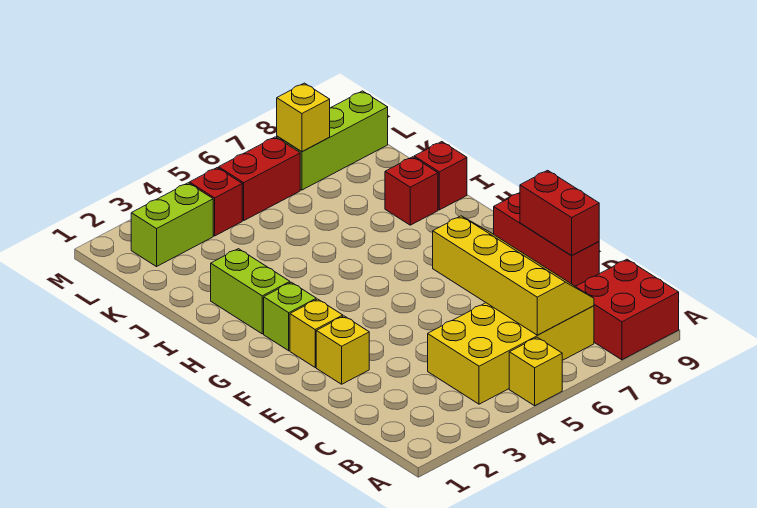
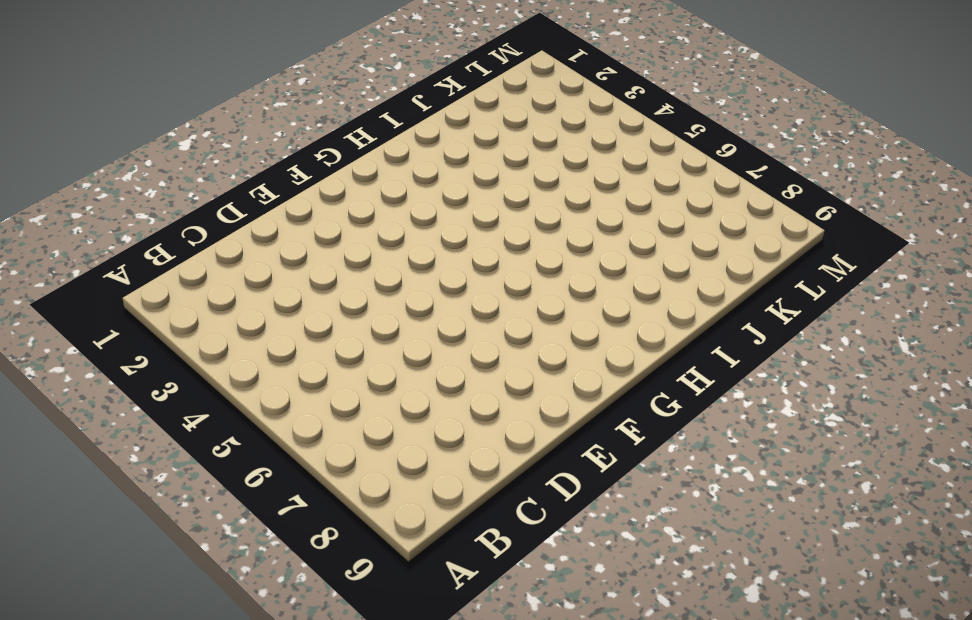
none -> yellow 1x1 brick [509,337,562,406]
none -> red 2x2 brick [576,259,679,360]
none -> yellow 2x4 brick [428,303,594,404]

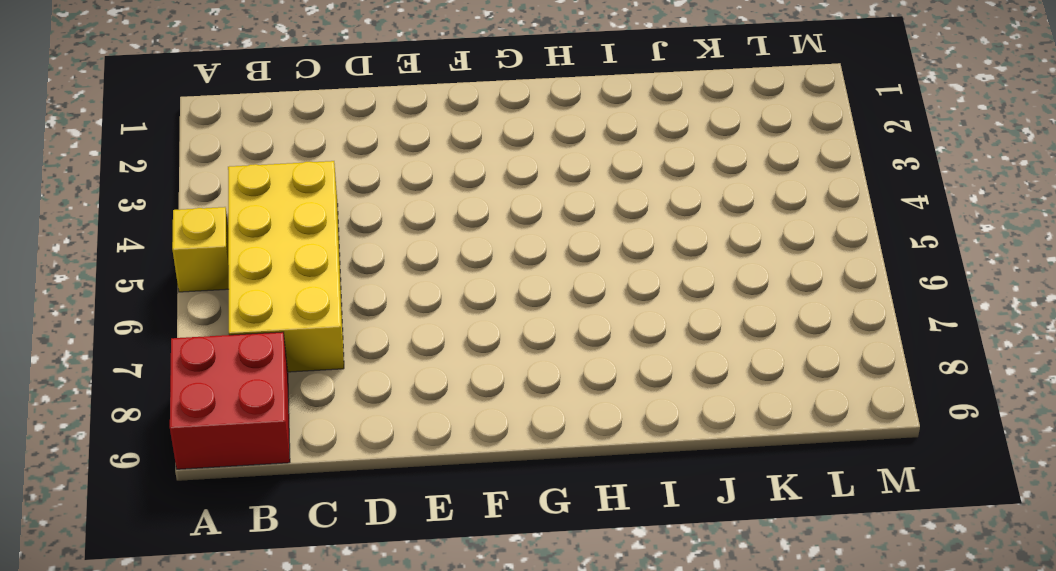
none -> red 1x3 brick [494,193,599,286]
none -> yellow 1x1 brick [316,316,369,384]
none -> yellow 1x1 brick [290,299,343,367]

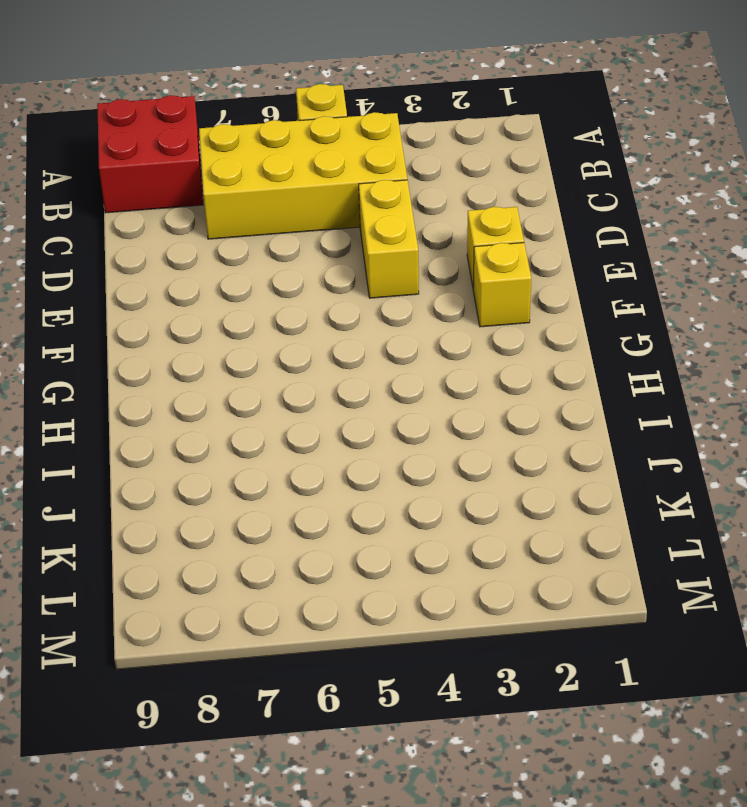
yellow 1x2 brick [359,180,419,298] -> none
none -> red 1x3 brick [494,193,599,286]
none -> lime 1x1 brick [264,282,316,351]
none -> lime 1x2 brick [211,249,290,334]

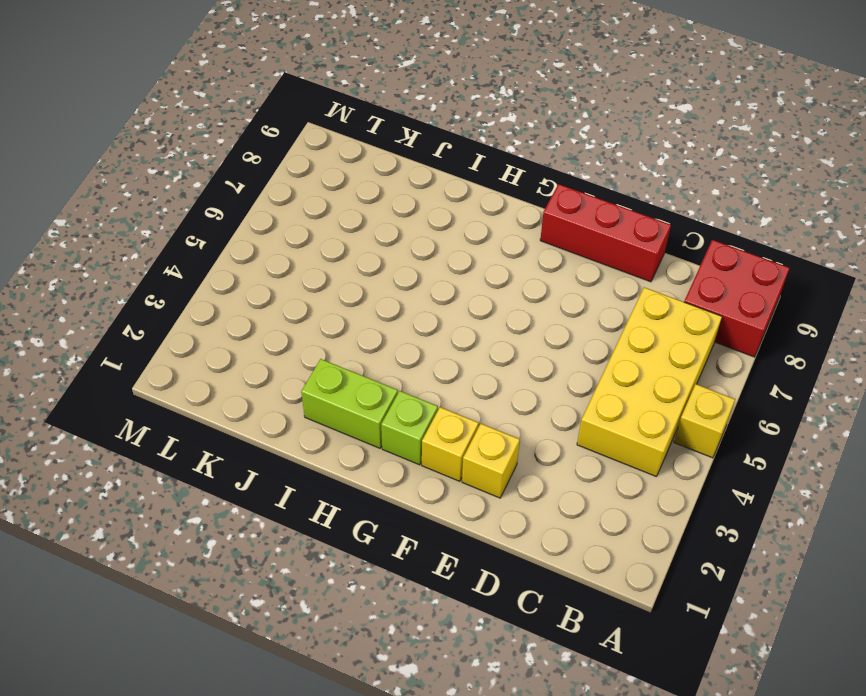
none -> red 1x1 brick [385,157,438,225]
none -> red 1x1 brick [414,142,467,210]
none -> lime 1x2 brick [131,183,213,267]

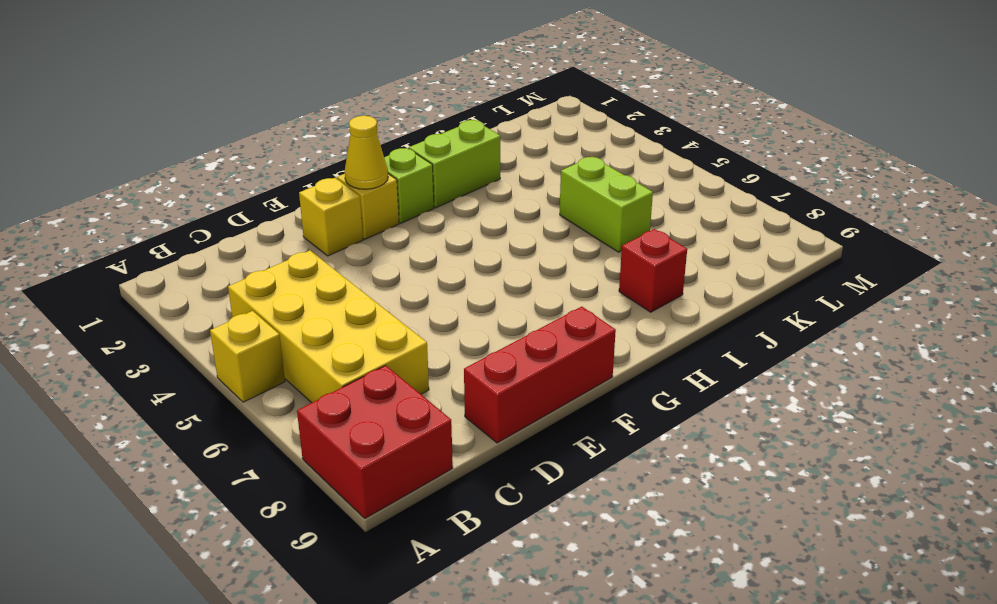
yellow 1x1 cone [345,116,388,189] -> none
lime 1x2 brick [560,157,653,252] -> lime 1x2 brick moved to [131,183,213,267]
none -> red 1x1 brick [414,142,467,210]
none -> red 1x1 brick [189,168,242,236]
none -> red 1x2 brick [219,137,300,220]

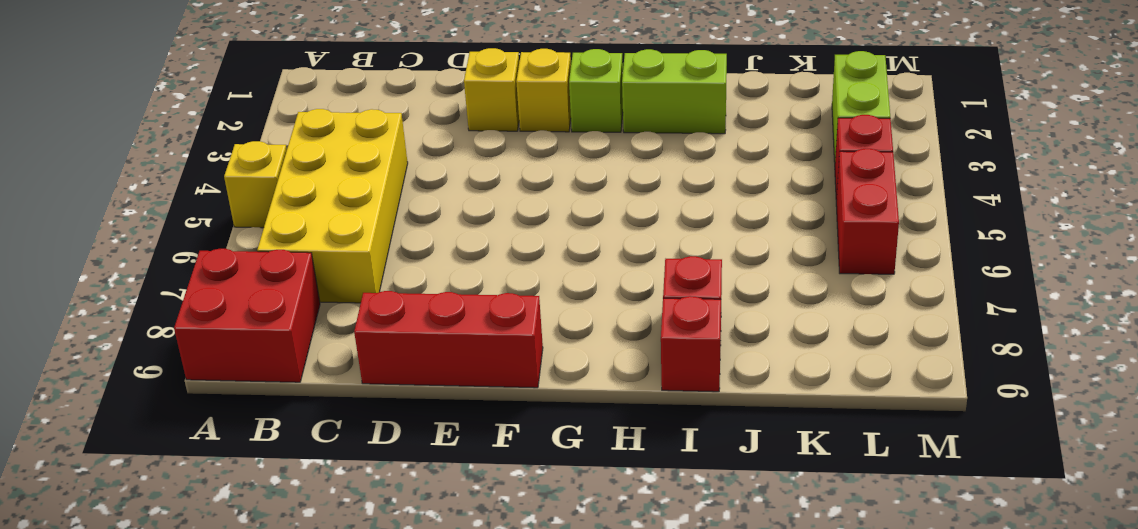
none -> lime 1x3 brick [277,91,388,190]
none -> yellow 2x4 slope [433,216,594,335]
none -> red 1x2 brick [520,170,599,255]

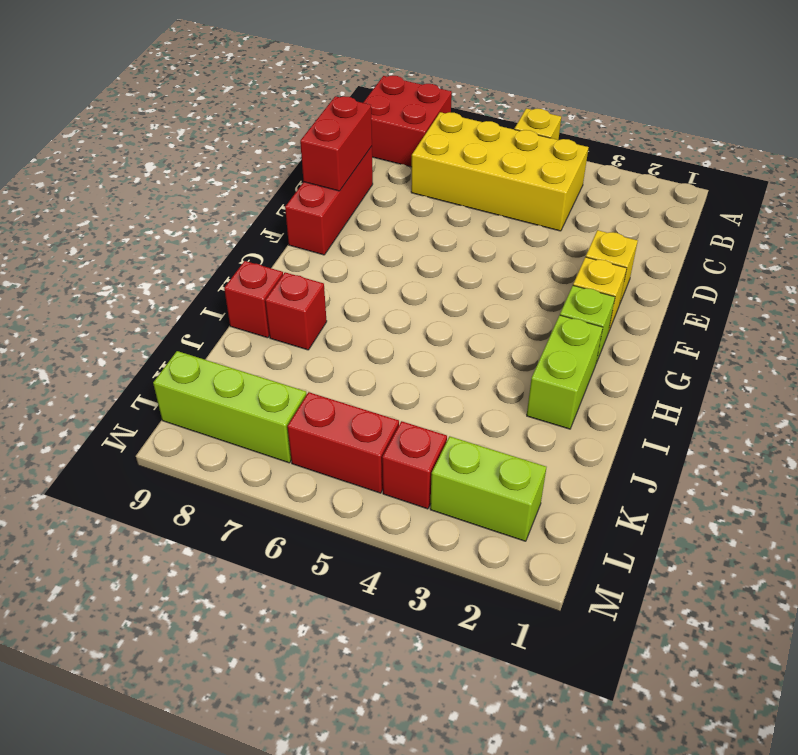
none -> yellow 2x4 slope [433,216,594,335]
none -> yellow 1x1 brick [277,83,330,152]

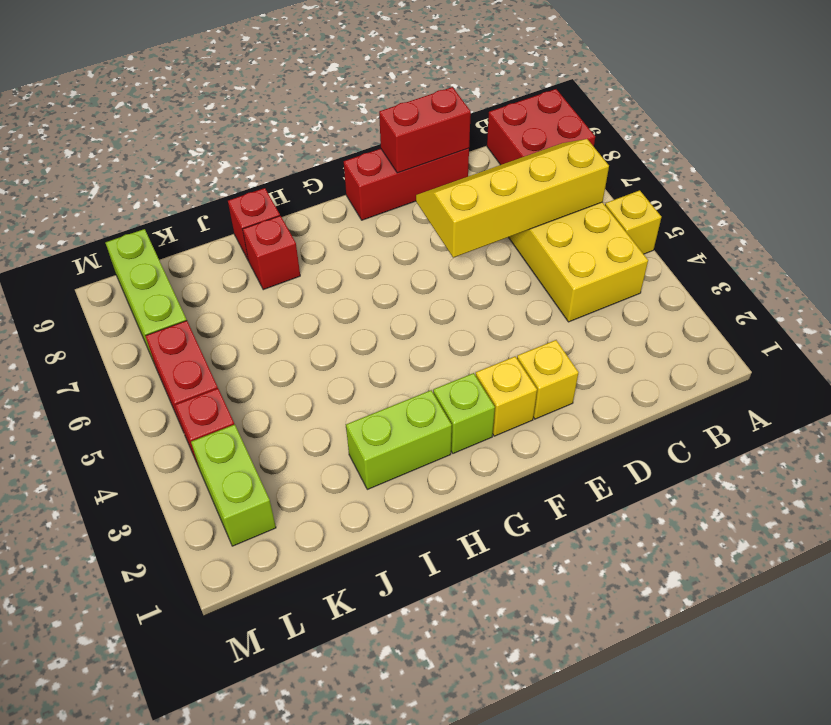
none -> yellow 1x1 brick [277,83,330,152]

